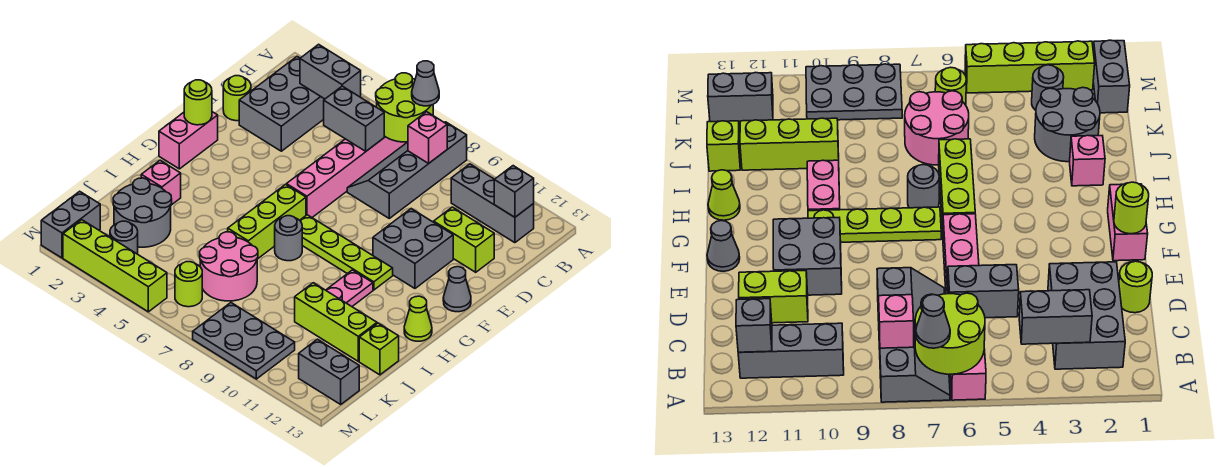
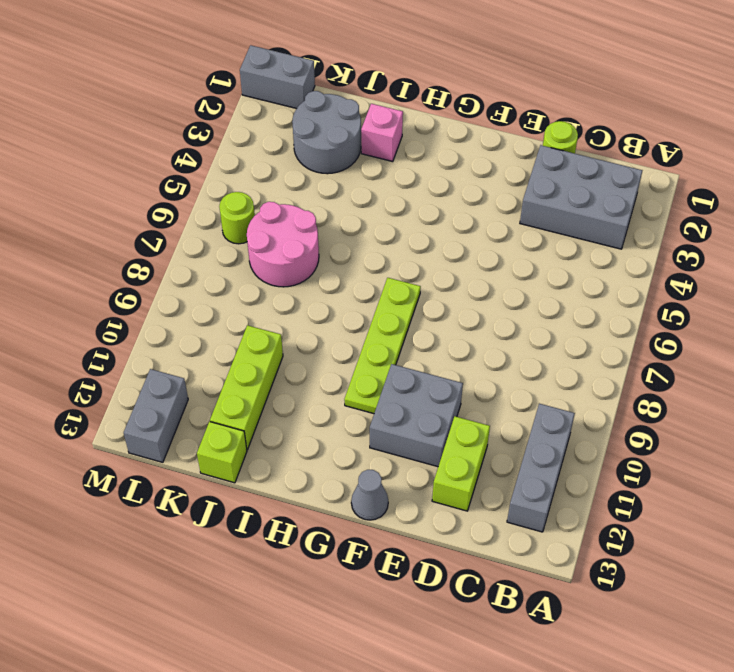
none -> pink 1x6 brick [286,136,407,217]
none -> grey 2x4 slope [347,122,467,218]
none -> pink 1x2 brick [159,112,218,169]
none -> lime 1x3 brick [228,184,306,259]

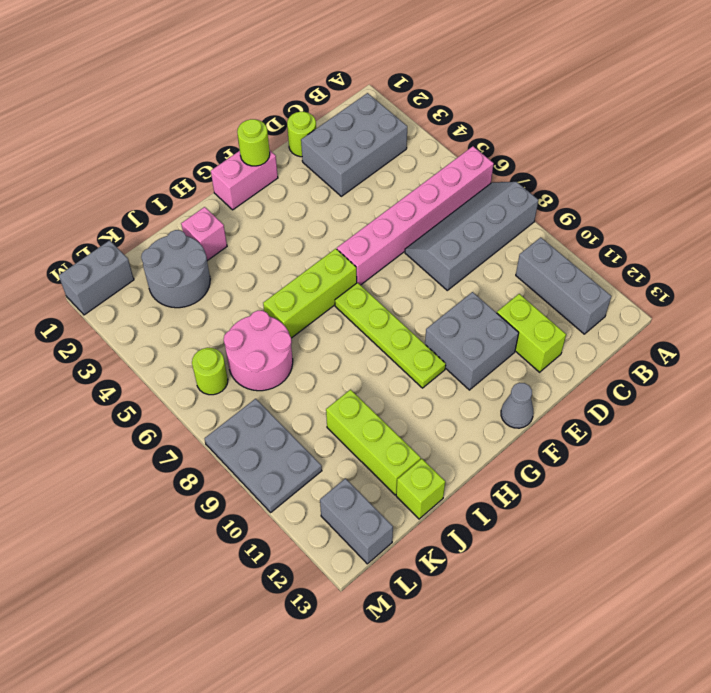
none -> grey 1x1 round brick [275,216,302,261]
none -> pink 1x2 plate [326,270,373,306]
none -> lime 1x1 cone [404,296,432,341]
none -> grey 1x1 round brick [110,221,138,254]

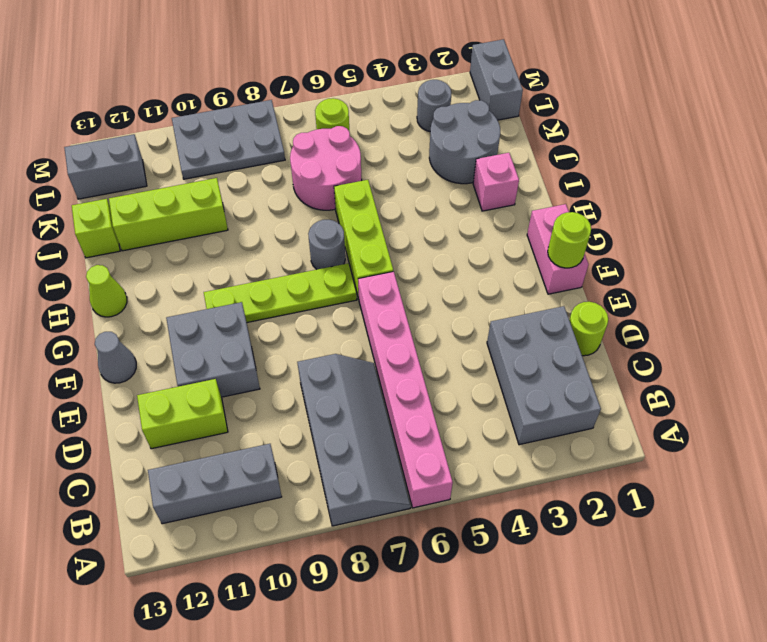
none -> pink 1x2 plate [326,270,373,306]
none -> lime 1x4 brick [63,220,167,312]
none -> lime 2x2 round brick [376,73,433,142]
none -> grey 1x2 brick [300,44,361,99]

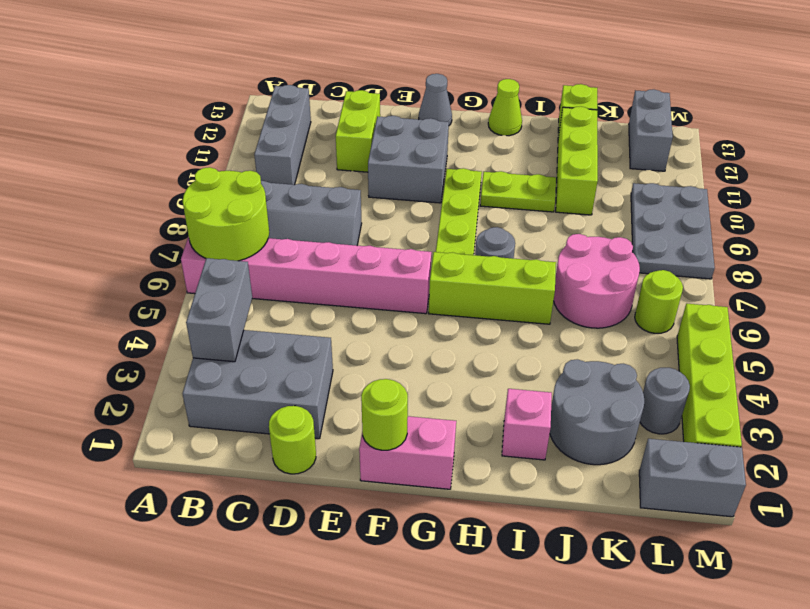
lime 1x2 plate [480,171,556,212] -> pink 1x2 plate [326,270,373,306]
none -> pink 1x1 brick [408,112,447,163]
none -> grey 1x1 brick [494,166,534,217]
none -> grey 1x2 brick [324,86,384,151]
none -> grey 1x1 cone [412,61,439,106]

